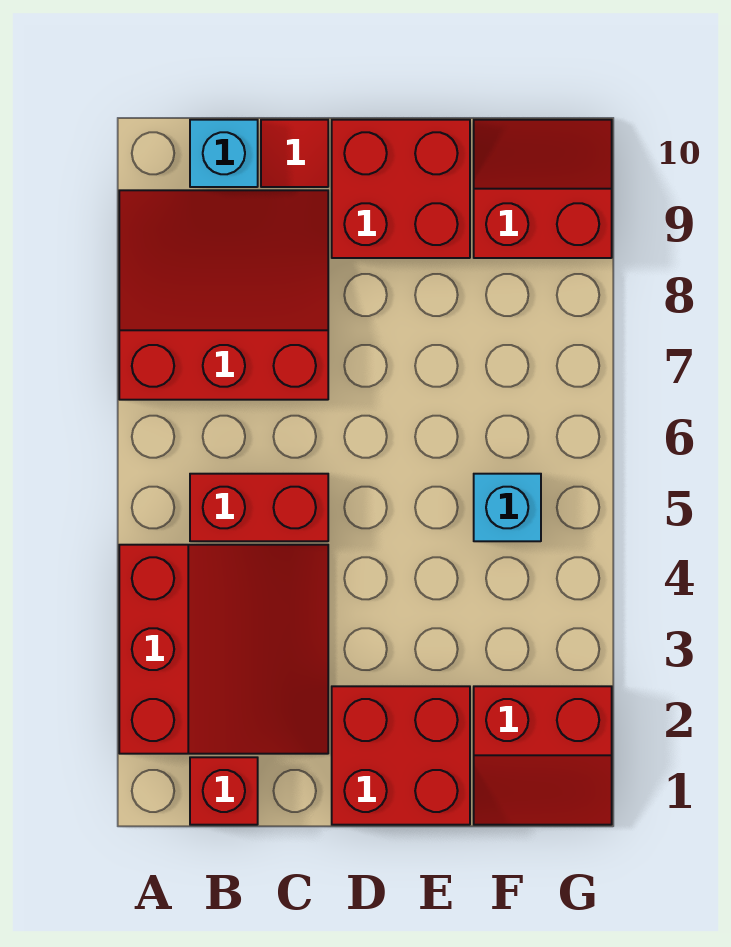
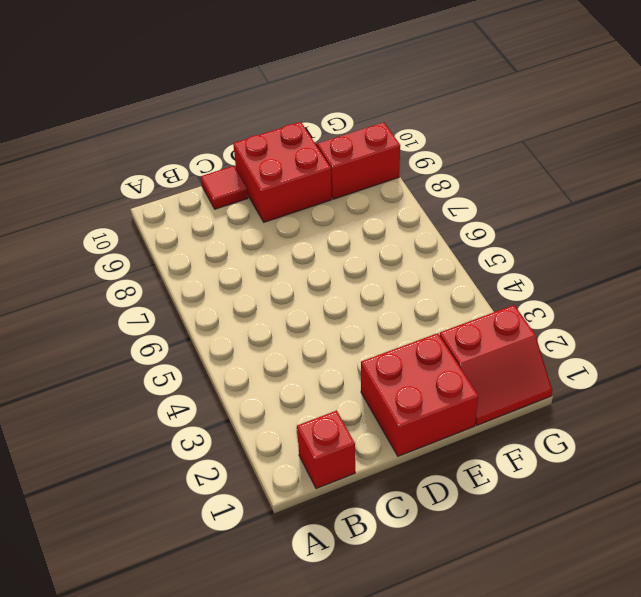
none -> red 3x3 slope [119,545,328,754]
none -> red 3x3 slope [119,190,328,400]

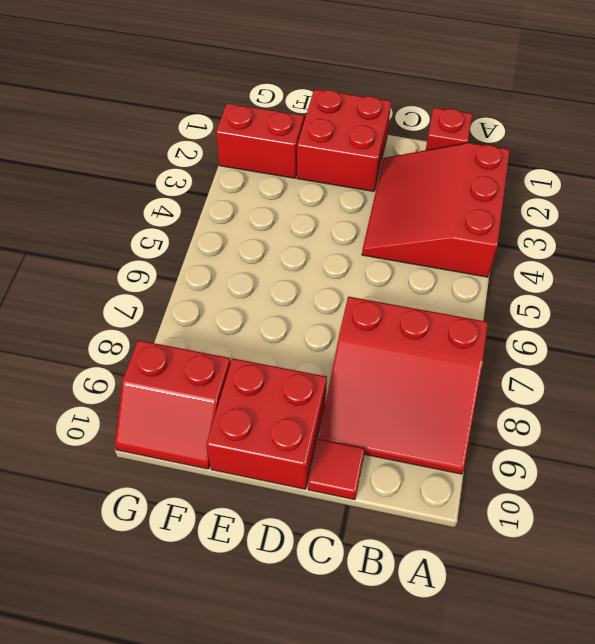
none -> red 1x2 brick [190,474,328,541]
none -> cyan 1x1 brick [190,120,258,187]

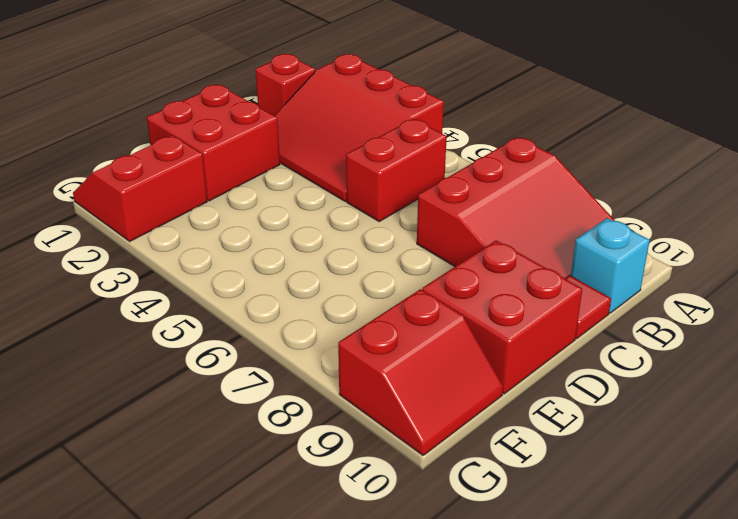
none -> cyan 1x1 brick [474,474,541,541]

